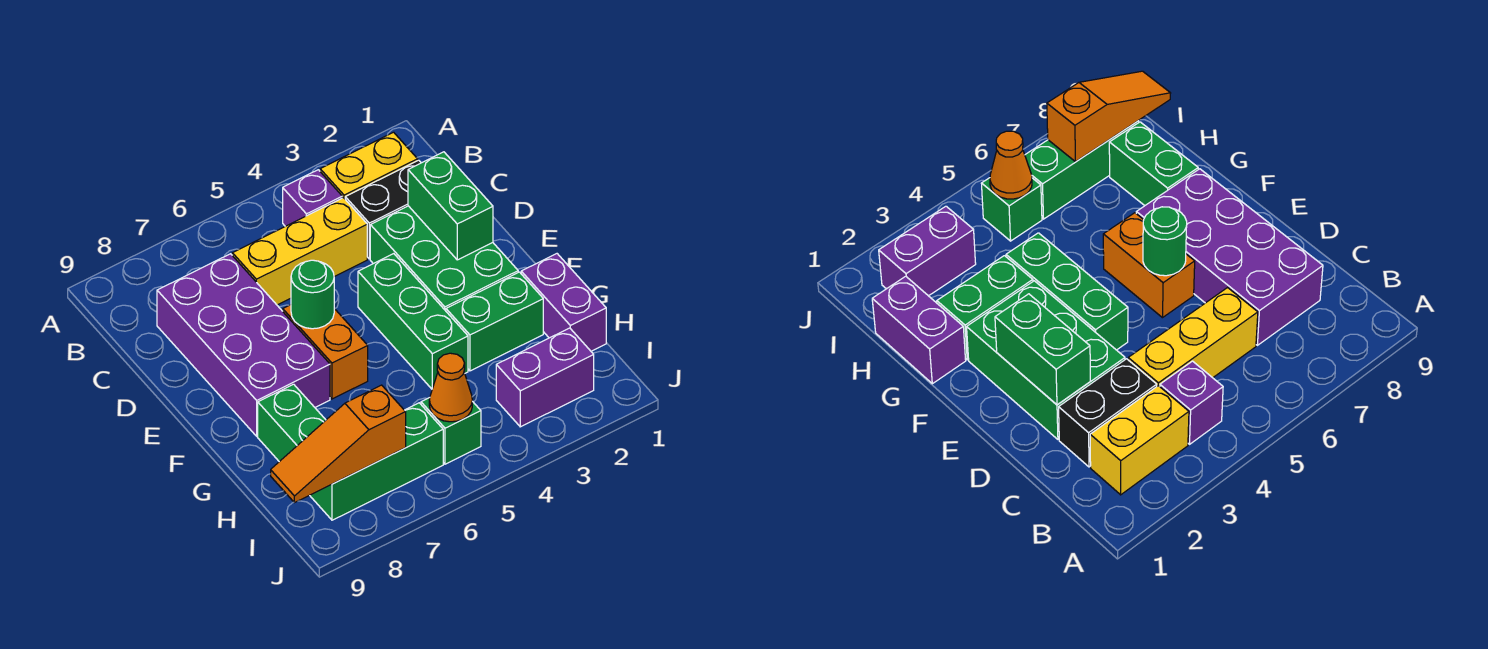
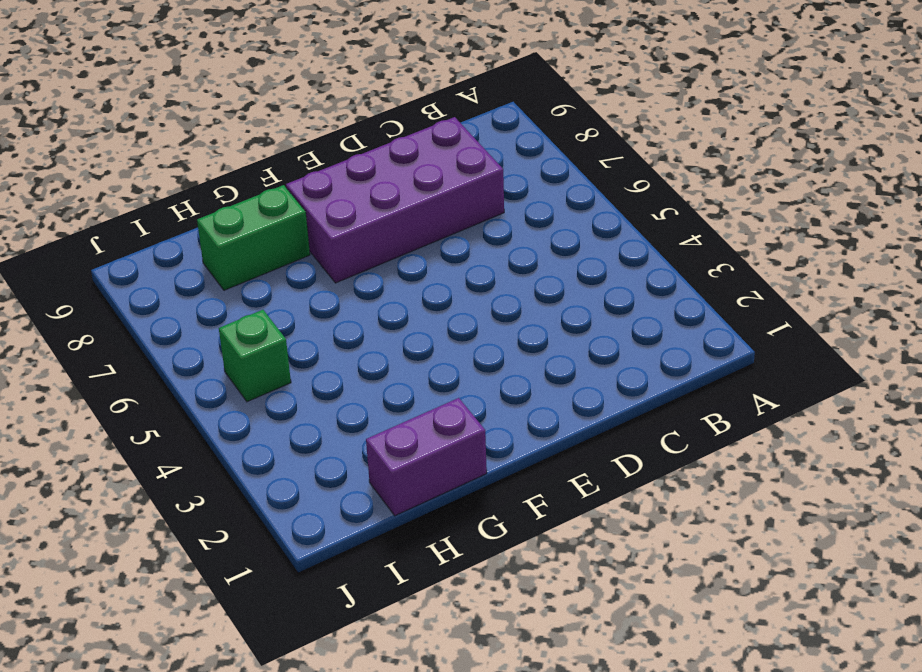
none -> yellow 1x2 brick [320,132,418,199]
none -> purple 1x1 brick [283,170,342,226]
none -> black 1x2 brick [345,160,421,259]

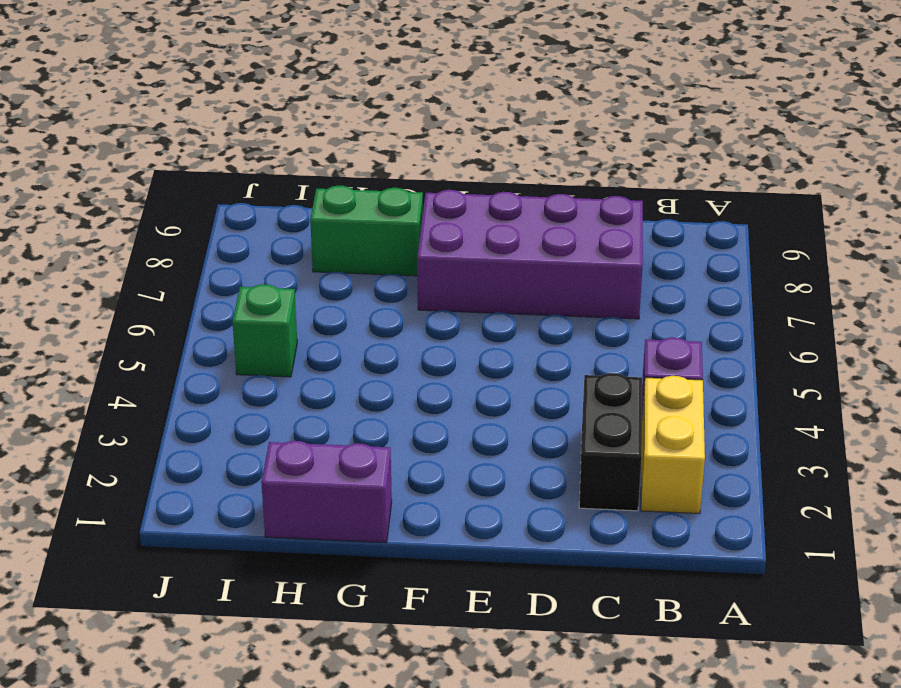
none -> yellow 1x3 brick [232,198,367,305]
none -> green 2x3 brick [370,206,518,311]
none -> green 1x3 brick [358,254,468,389]

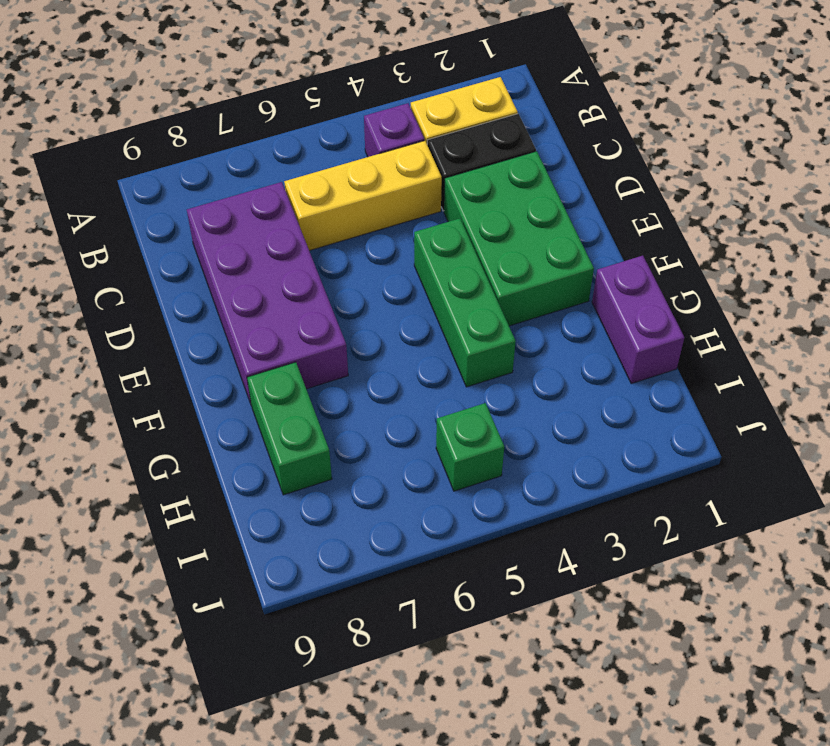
none -> orange 1x2 brick [283,305,368,399]
none -> green 1x2 brick [446,272,543,371]
none -> purple 1x2 brick [496,328,594,427]

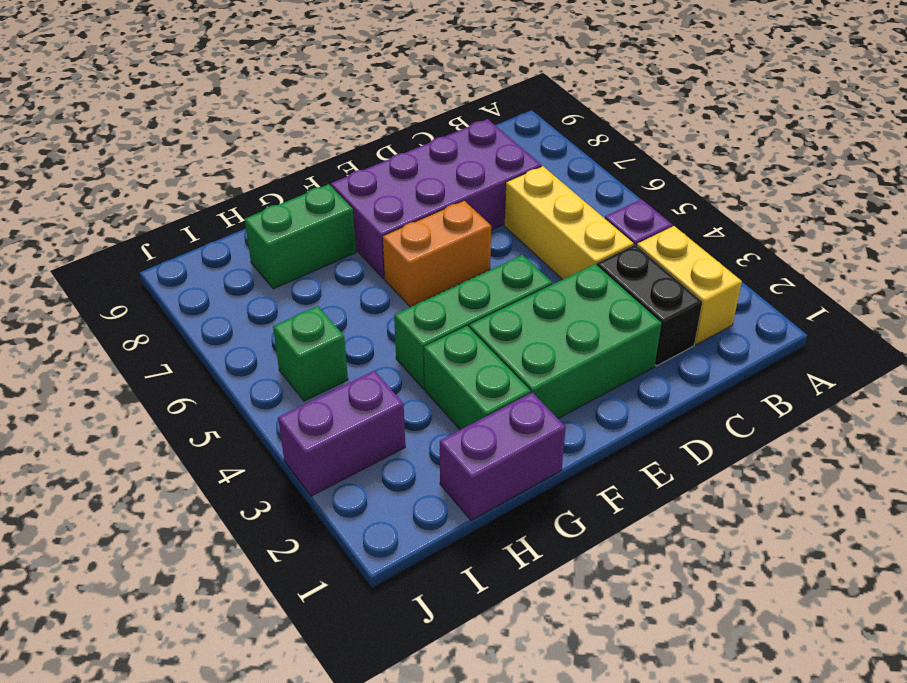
purple 1x2 brick [278,371,405,496] -> purple 1x2 brick turned to [496,328,594,427]
none -> green 1x3 brick [310,403,443,520]
none -> green 1x2 brick [408,152,493,260]
none -> green 1x1 round brick [291,260,334,329]

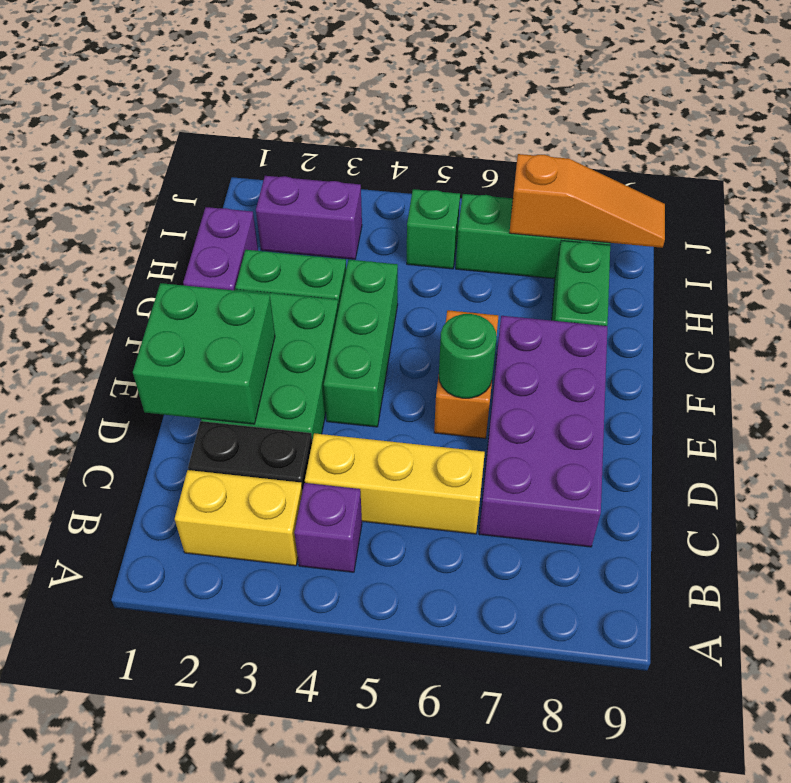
green 2x2 brick [133,283,275,424] -> green 1x2 brick [408,152,493,260]
none -> orange 1x1 cone [429,353,472,422]

